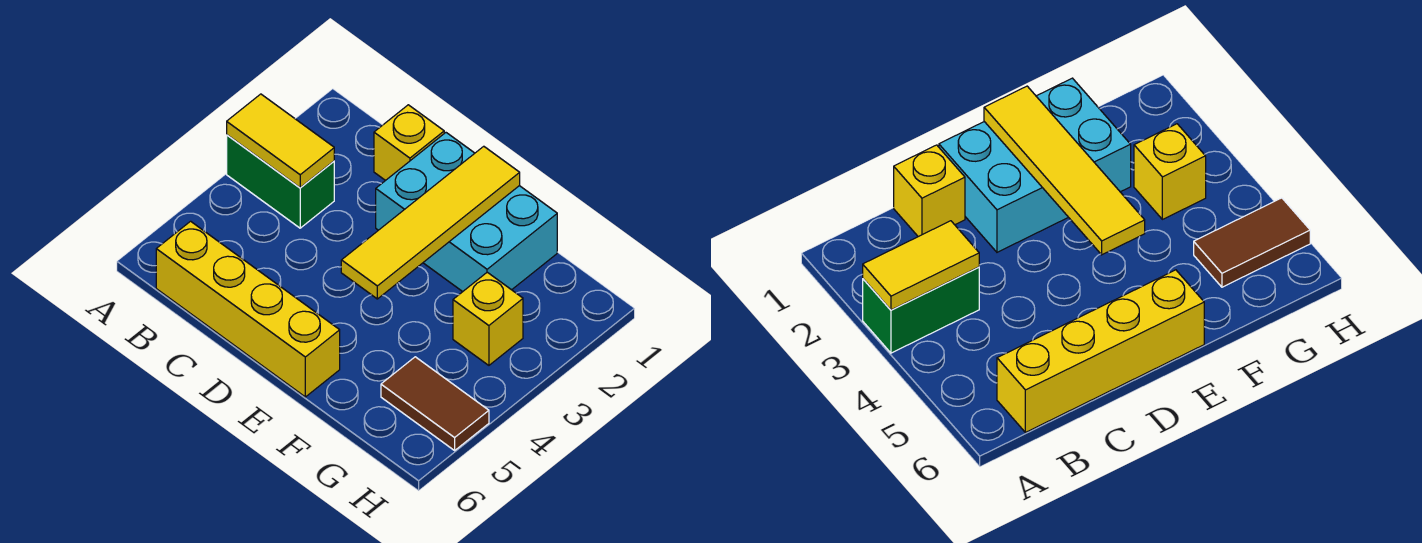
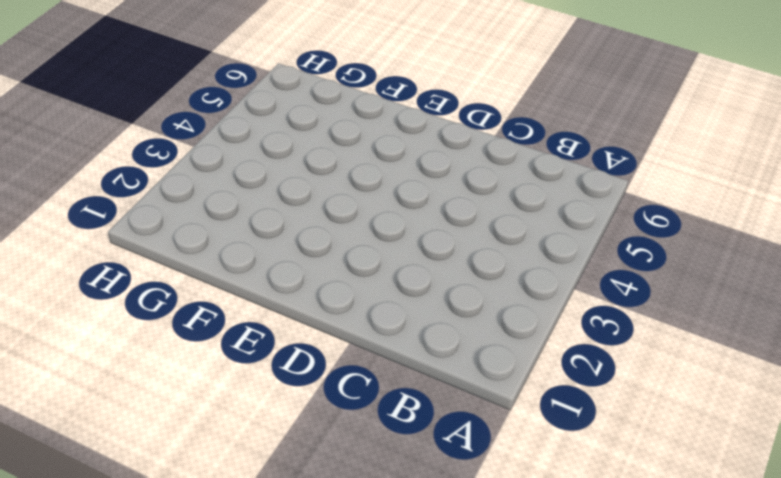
none -> green 1x2 brick [227,135,334,228]
none -> yellow 1x4 brick [156,221,340,397]

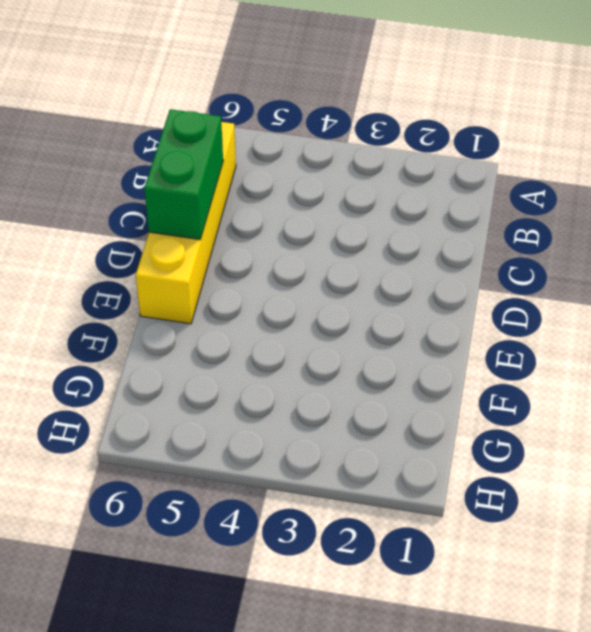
green 1x2 brick [144,109,223,239] -> green 1x2 brick moved to [227,135,334,228]
none -> yellow 1x1 brick [374,105,444,181]
none -> cyan 2x3 brick [376,133,557,292]

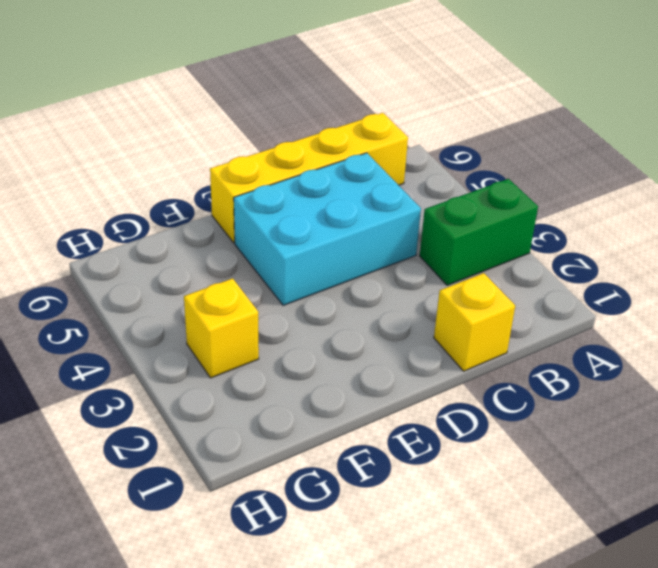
cyan 2x3 brick [234,153,421,305] -> cyan 2x3 brick moved to [376,133,557,292]
none -> brown 1x2 tile [381,357,489,450]
none -> yellow 1x2 tile [227,94,334,188]

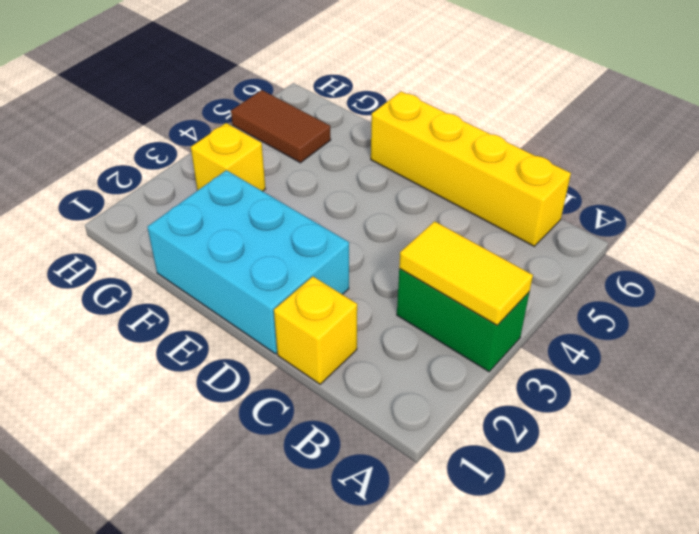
none -> yellow 1x4 tile [341,146,520,299]

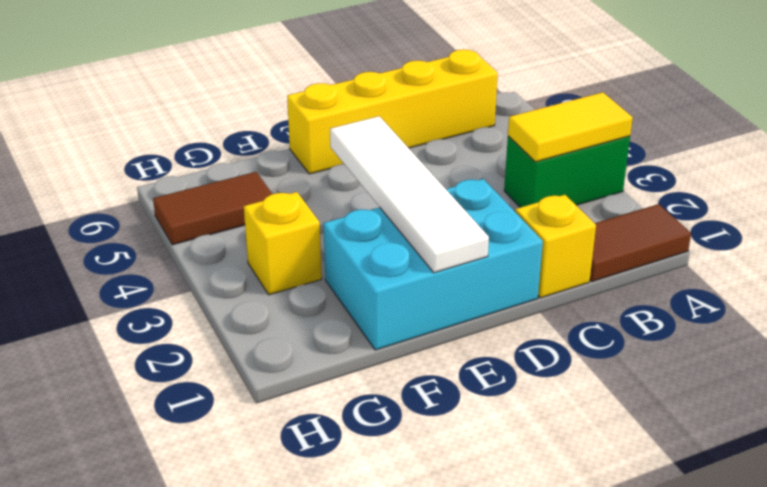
brown 1x2 tile [590,204,691,282] -> none
white 1x4 tile [330,116,489,273] -> yellow 1x4 tile [341,146,520,299]

